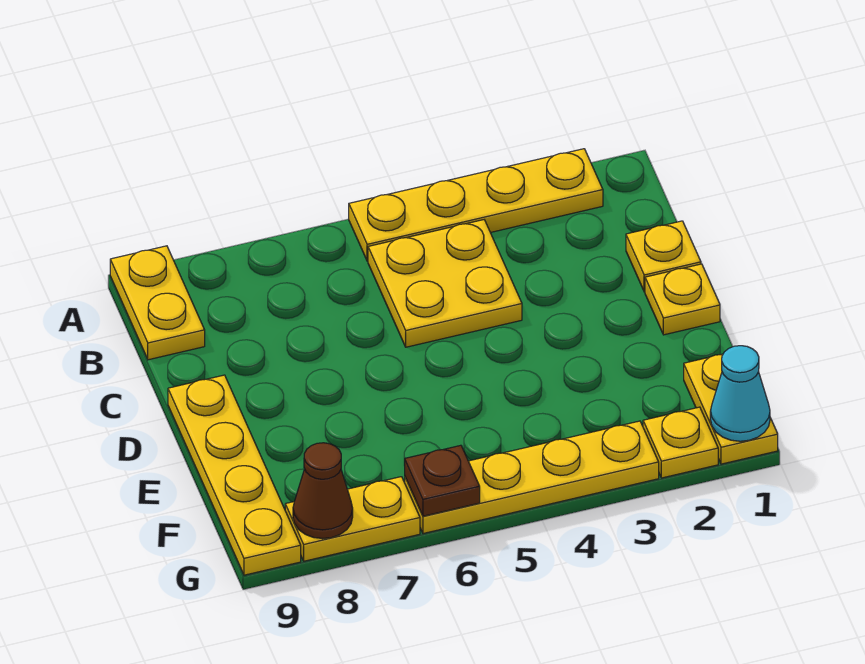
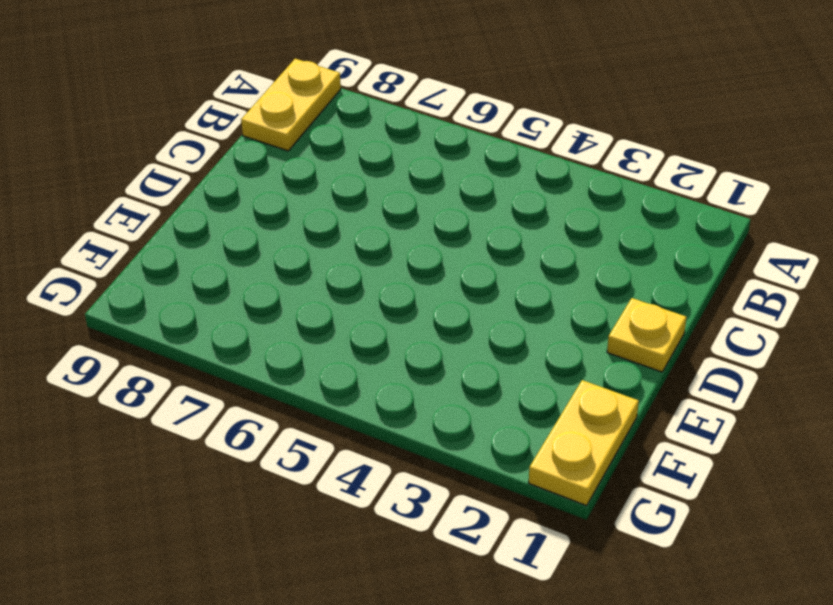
none -> yellow 1x4 plate [349,149,603,261]
none -> yellow 2x2 plate [368,220,522,347]
none -> yellow 1x1 plate [626,221,701,292]

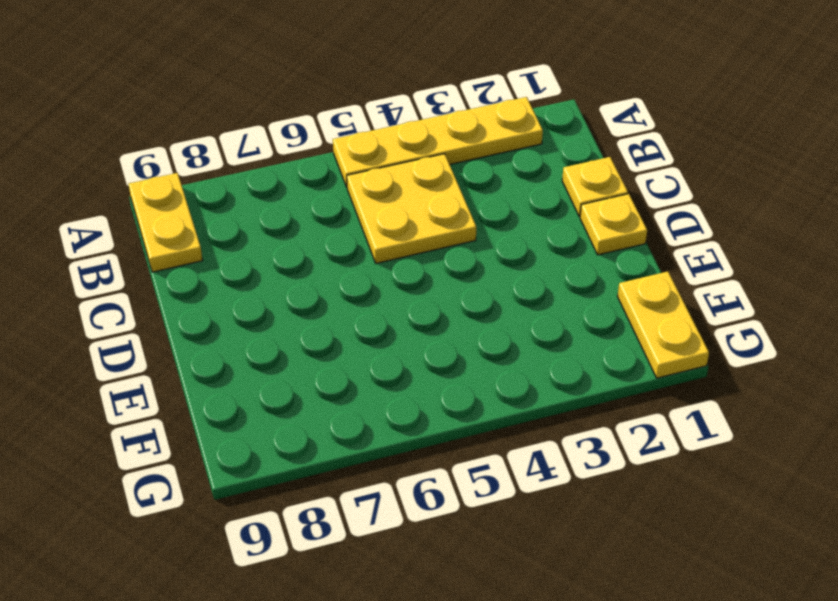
none -> yellow 1x4 plate [168,375,301,575]
none -> yellow 1x1 plate [643,407,718,478]
none -> yellow 1x4 plate [405,421,659,534]

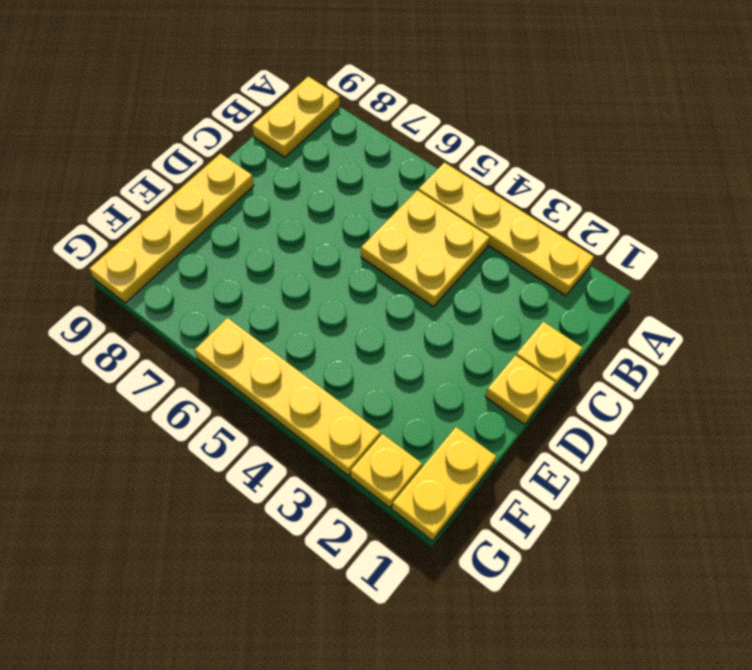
none -> yellow 1x2 plate [285,477,420,561]
none -> cyan 1x1 cone [710,346,770,441]
none -> brown 1x1 plate [405,445,480,516]

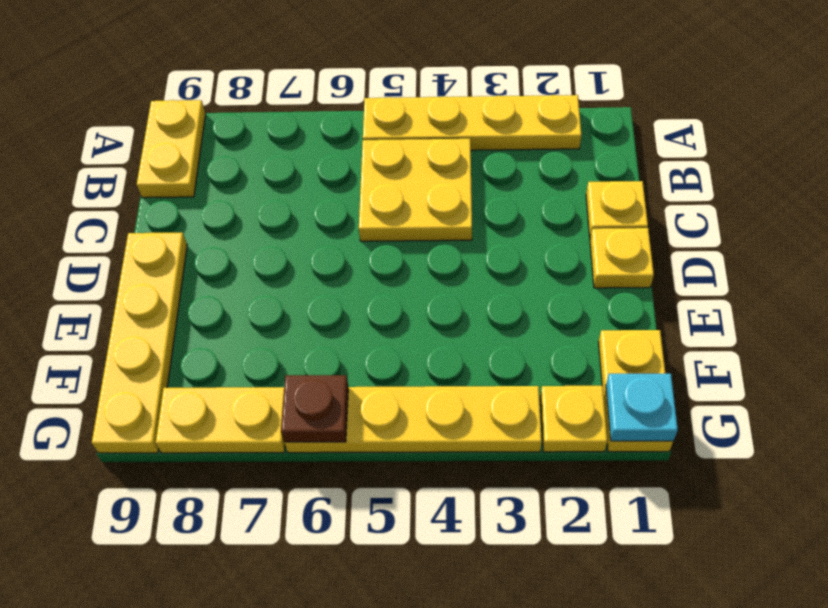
cyan 1x1 plate [606,374,678,441] -> cyan 1x1 cone [710,346,770,441]
none -> brown 1x1 cone [293,443,353,539]

